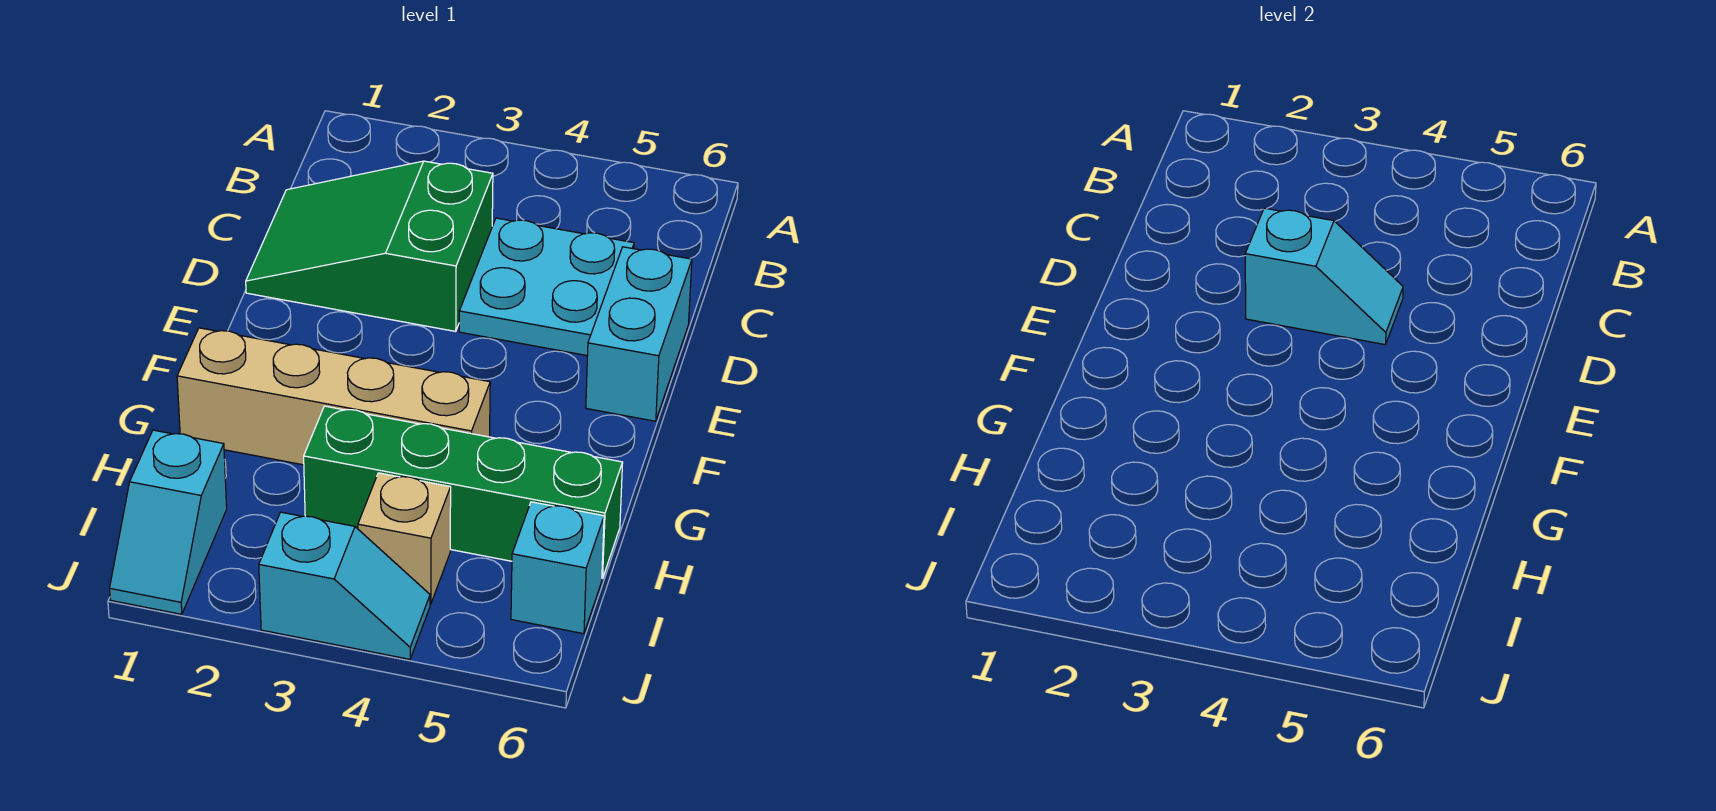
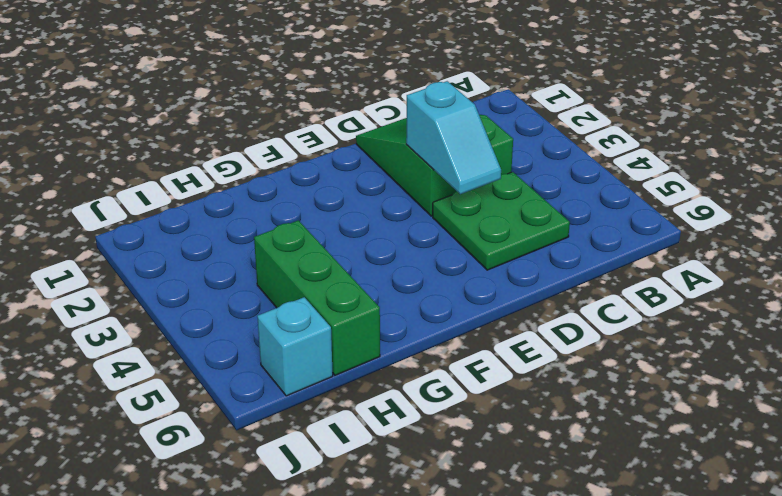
green 2x2 plate [433,172,570,270] -> cyan 2x2 plate [459,218,634,356]
green 1x3 brick [254,220,380,375] -> green 1x4 brick [304,406,623,579]
none -> cyan 1x2 brick [586,247,692,421]
none -> tan 1x4 brick [177,328,490,465]

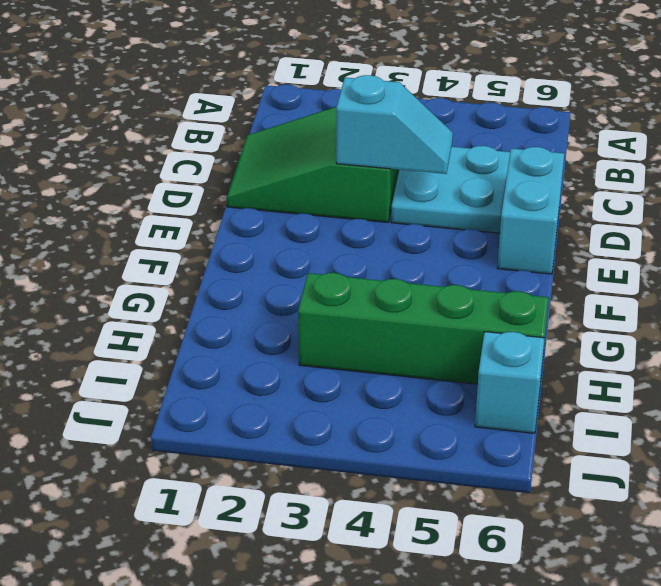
none -> tan 1x4 brick [177,328,490,465]
none -> cyan 1x2 slope [110,430,227,614]

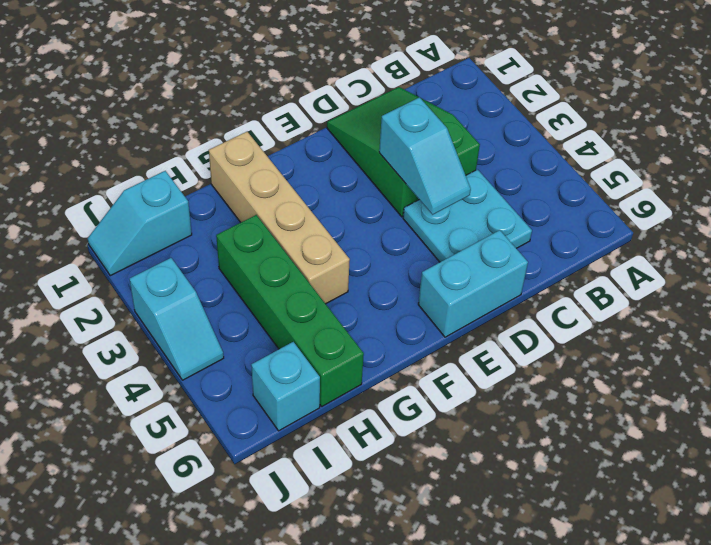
none -> tan 1x1 brick [358,473,451,604]

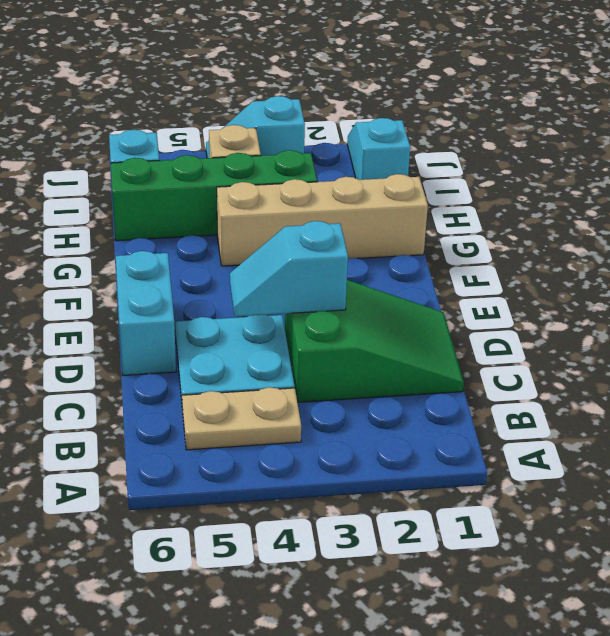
tan 1x2 plate [182,387,301,450] -> none

